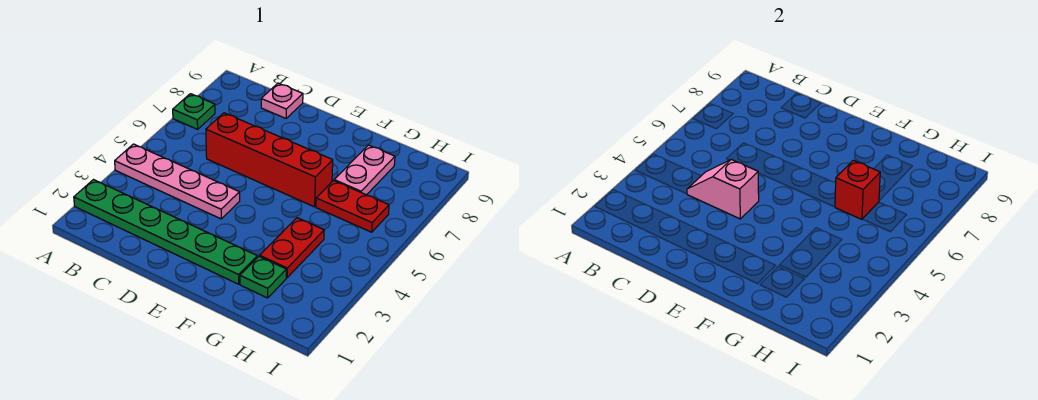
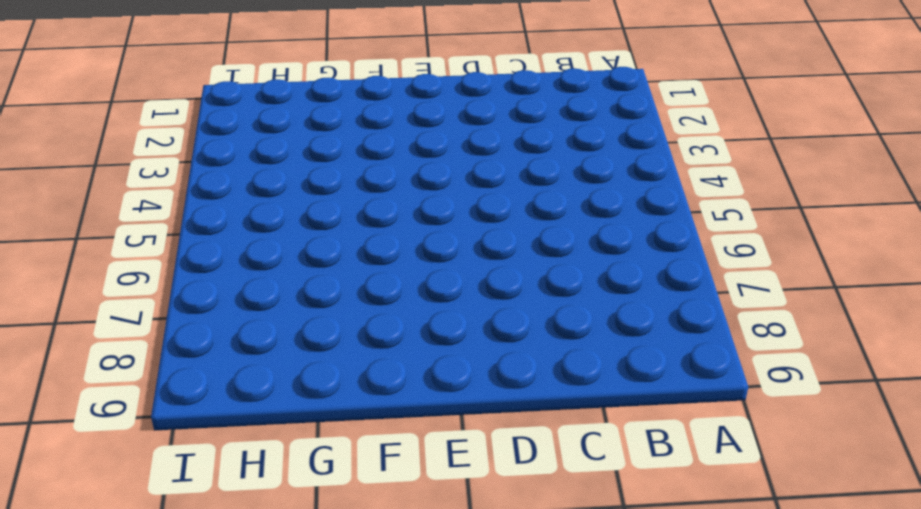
none -> green 1x6 plate [74,180,257,284]
none -> pink 1x4 plate [115,144,240,219]

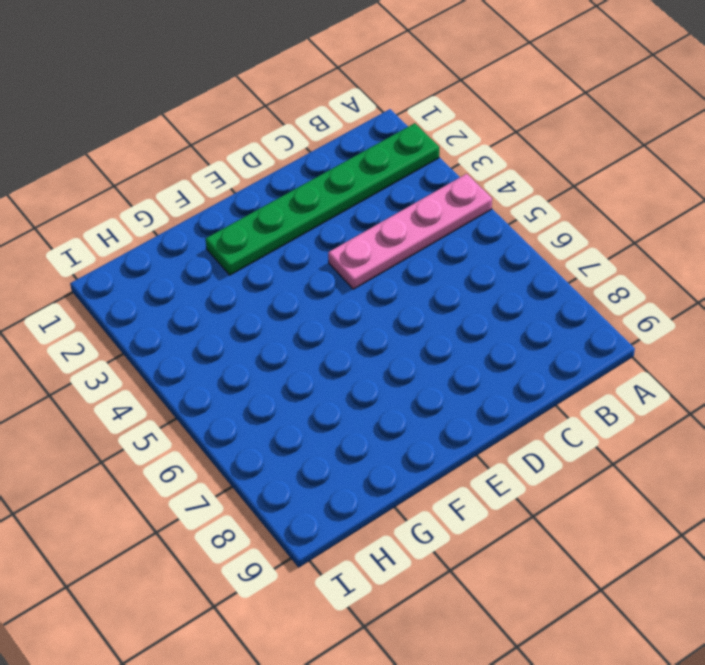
none -> green 1x1 plate [173,94,215,129]
none -> red 1x4 brick [206,113,333,207]

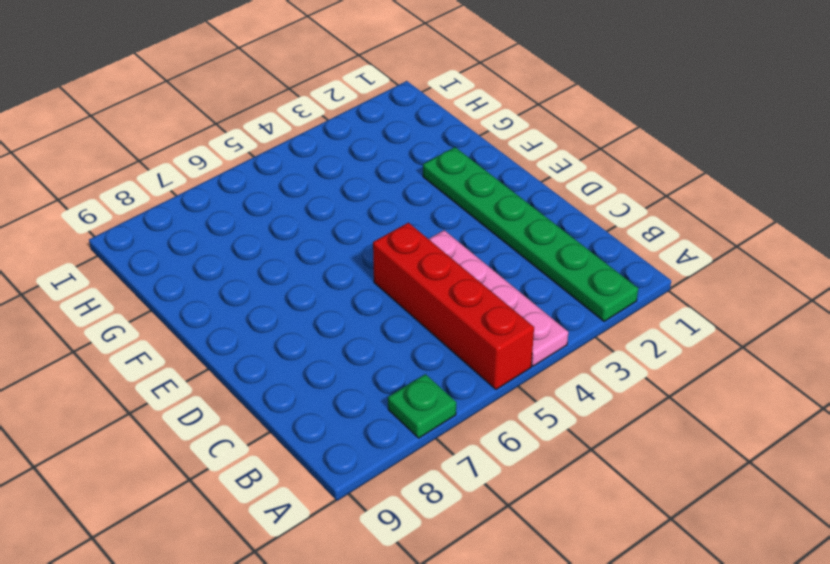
red 1x4 brick [373,223,534,389] -> red 1x4 brick moved to [206,113,333,207]
none -> pink 1x1 plate [261,83,303,118]
none -> green 1x1 plate [240,256,286,298]

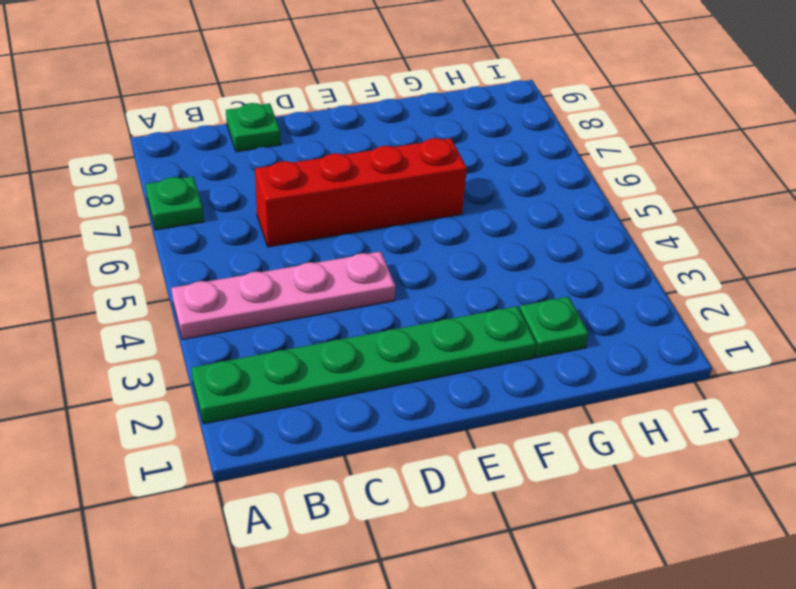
green 1x1 plate [226,103,281,152] -> pink 1x1 plate [261,83,303,118]
none -> red 1x2 plate [260,218,324,278]
none -> red 1x2 plate [316,181,389,232]

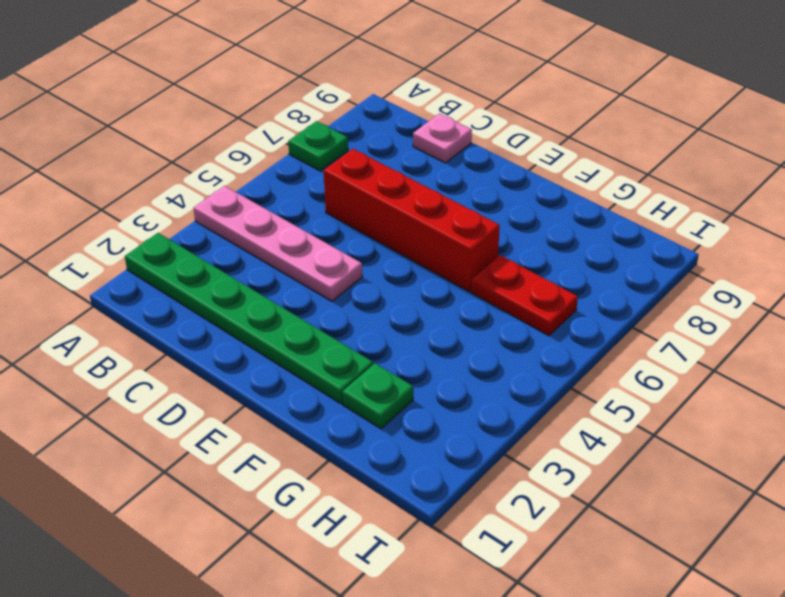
none -> red 1x2 plate [260,218,324,278]
none -> pink 1x2 plate [334,145,395,195]

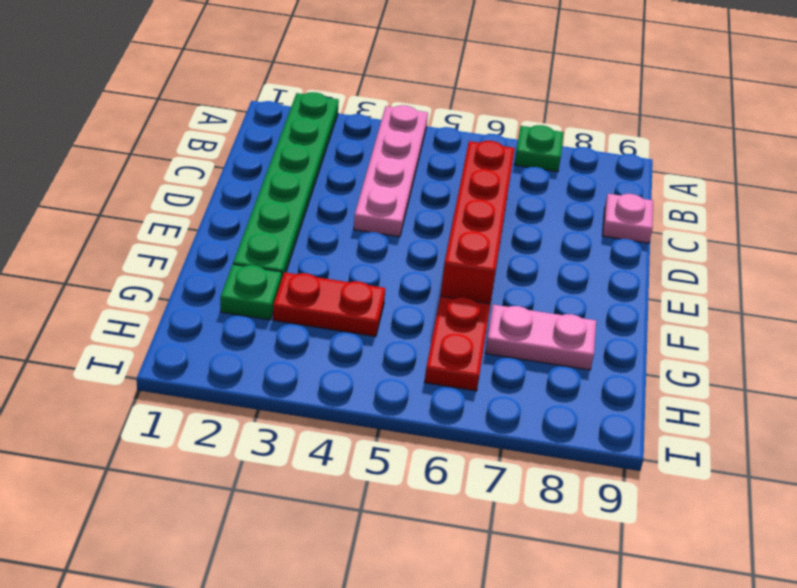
none -> pink 1x2 slope [687,160,759,219]
none -> red 1x1 brick [835,160,880,219]

